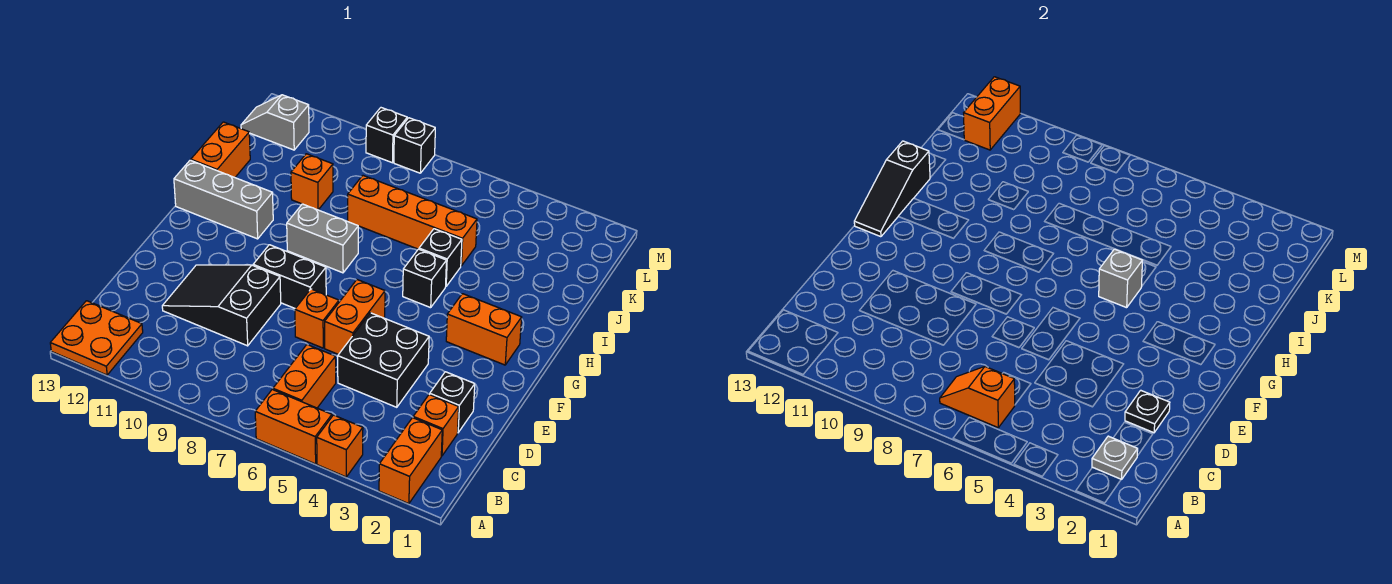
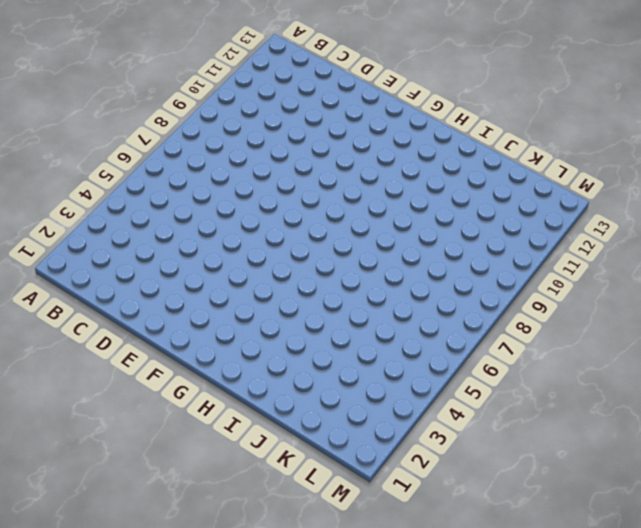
none -> orange 1x2 brick [379,418,442,504]
none -> orange 1x1 brick [317,415,363,477]
none -> orange 1x2 brick [255,390,332,464]

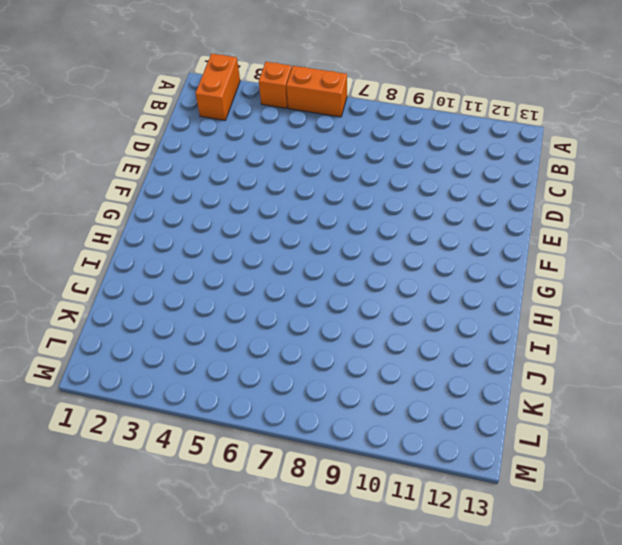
none -> orange 2x2 plate [50,301,143,375]
none -> orange 1x2 brick [273,345,336,408]
none -> orange 1x1 brick [413,394,459,456]

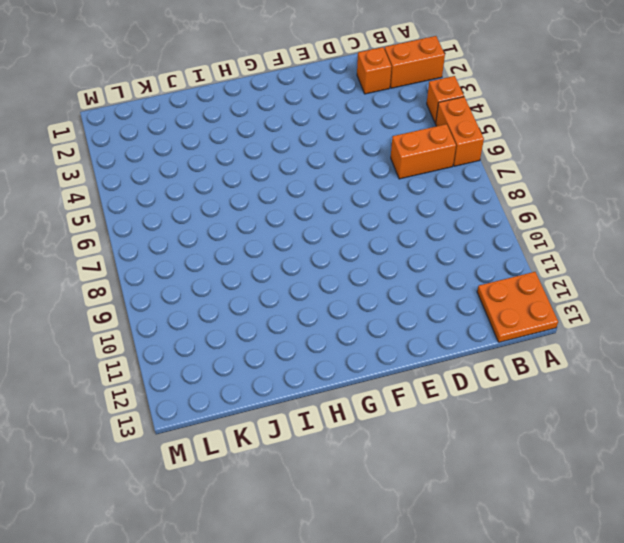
none -> black 1x1 brick [430,372,475,432]
none -> black 2x2 brick [338,313,429,407]
none -> black 2x3 slope [162,265,281,346]

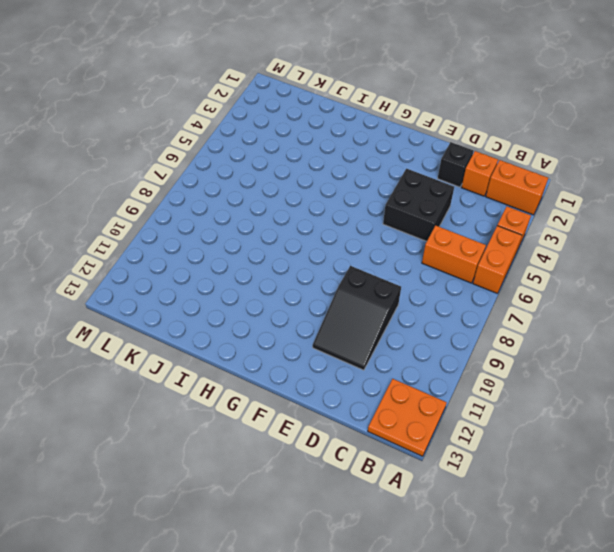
none -> orange 1x2 brick [325,280,385,355]
none -> orange 1x1 brick [295,289,339,348]
none -> black 1x2 brick [253,245,326,308]

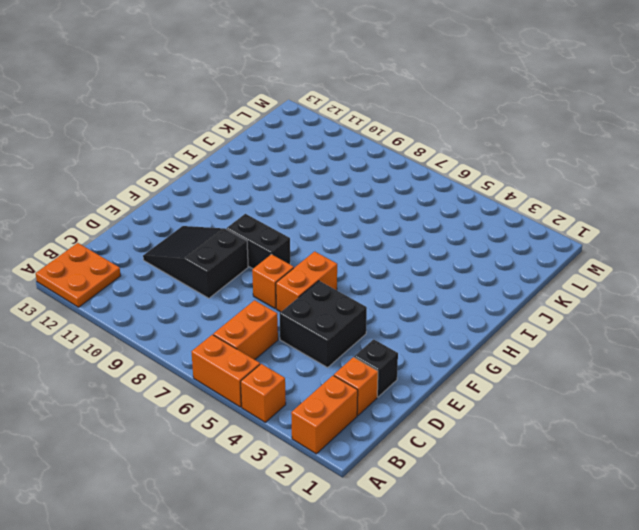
none -> orange 1x2 brick [446,294,522,365]
none -> black 1x1 brick [403,249,446,308]
none -> grey 1x2 brick [287,204,358,273]

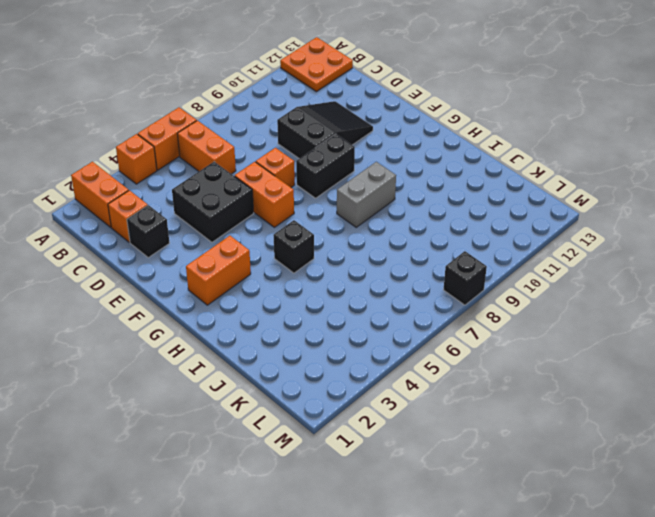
none -> grey 1x3 brick [174,160,273,239]
none -> black 1x1 brick [419,229,462,286]
none -> orange 1x2 brick [191,122,250,177]

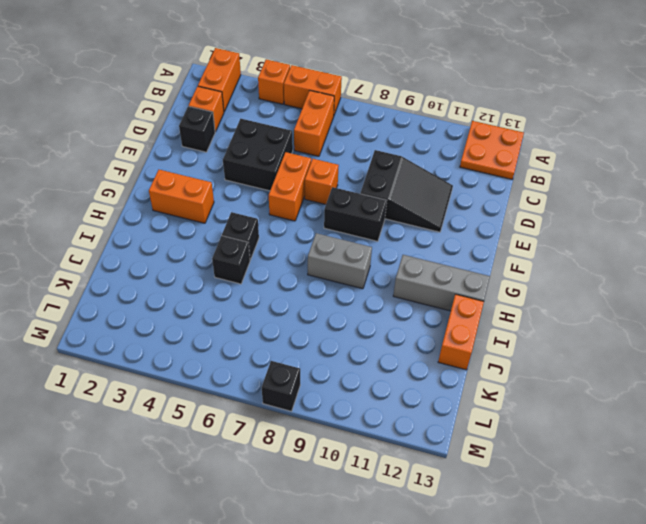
none -> orange 1x4 brick [348,176,477,266]
none -> orange 1x1 brick [291,154,333,210]
none -> grey 1x2 slope [241,95,309,150]

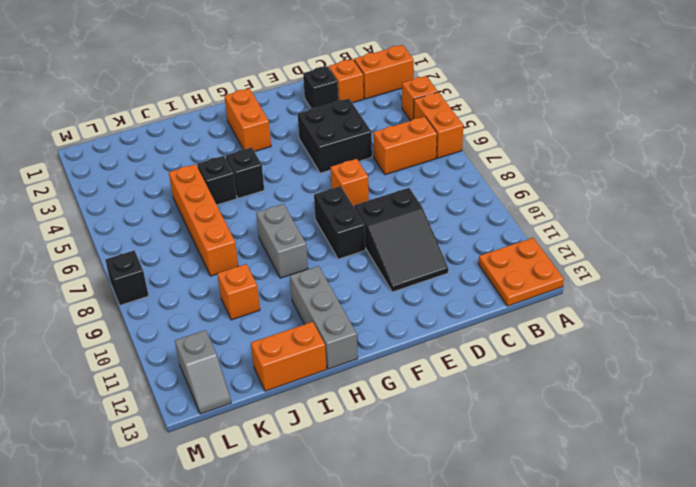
none -> orange 1x2 brick [325,280,385,355]
none -> black 1x1 brick [366,108,407,163]
none -> grey 1x1 plate [1092,436,1138,480]

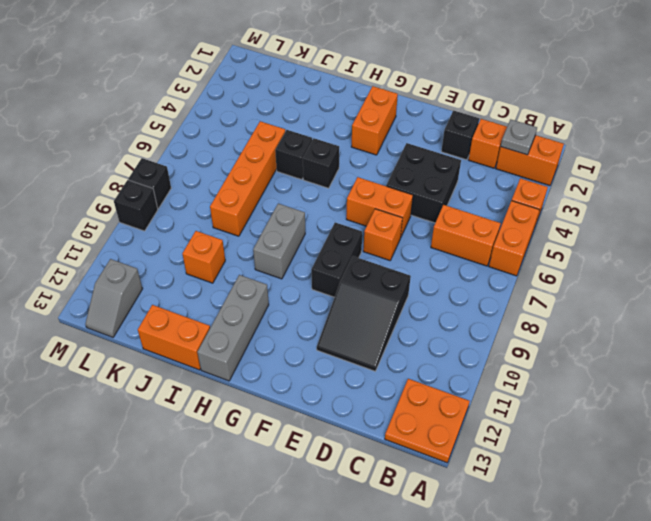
none -> orange 1x2 slope [940,367,1015,427]
none -> black 1x1 plate [1125,390,1170,433]
none -> black 1x3 slope [854,141,930,237]

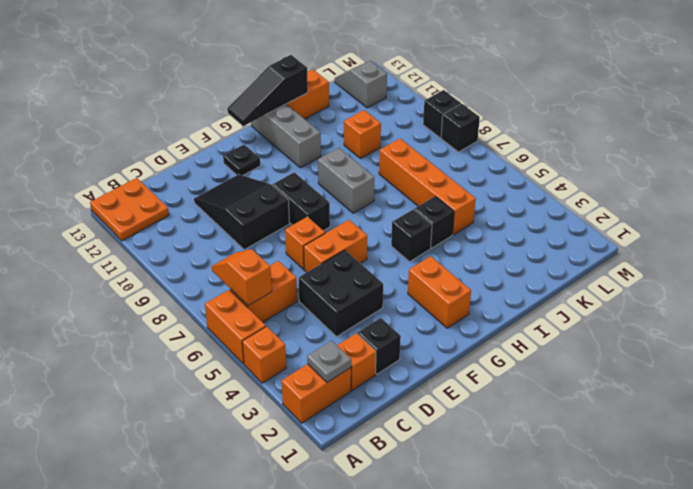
black 1x1 plate [223,145,260,175] -> black 1x1 plate moved to [1125,390,1170,433]
none -> grey 1x1 brick [1099,249,1142,308]
none -> orange 1x2 brick [964,77,1020,150]

